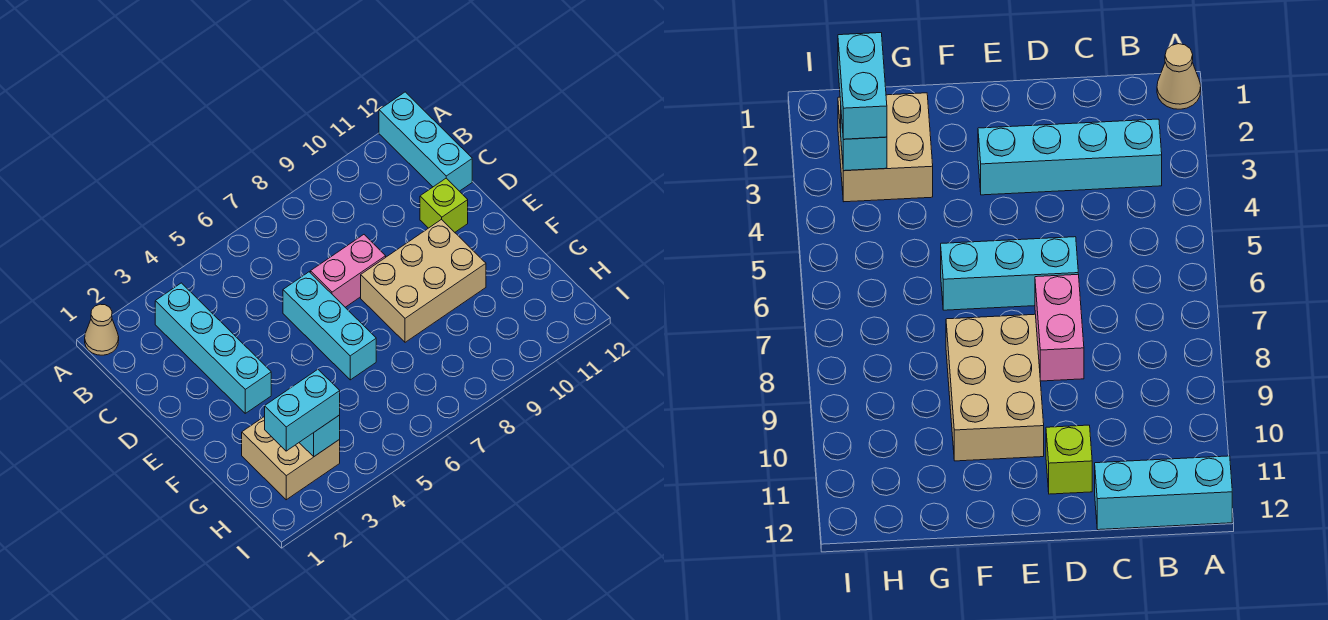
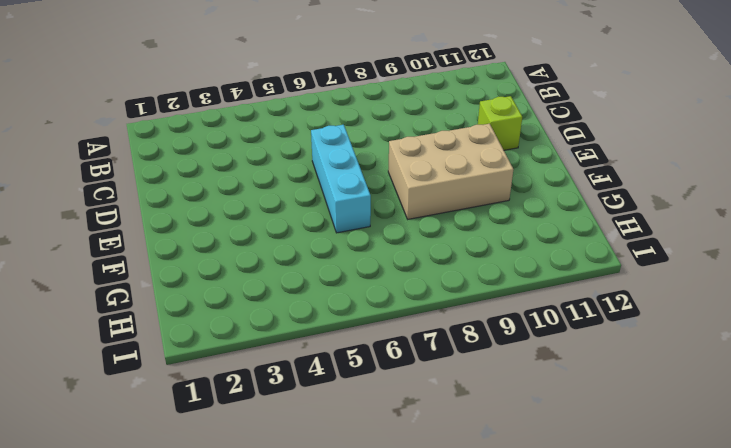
none -> tan 1x1 cone [85,304,119,355]
none -> cyan 1x3 brick [379,92,472,191]

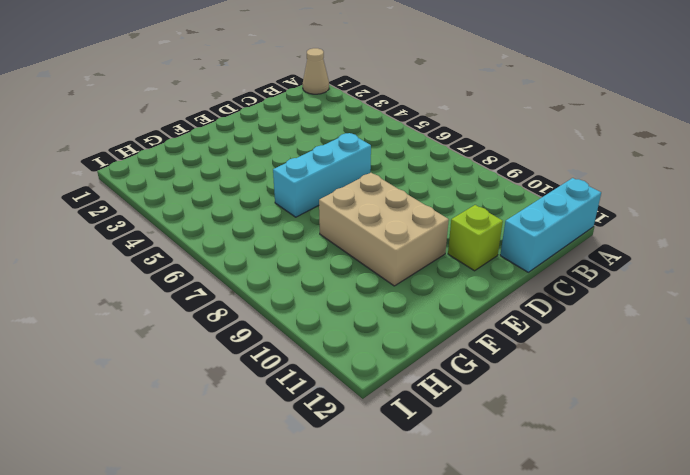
none -> cyan 1x4 brick [155,283,271,413]
none -> pink 1x2 brick [310,235,386,307]

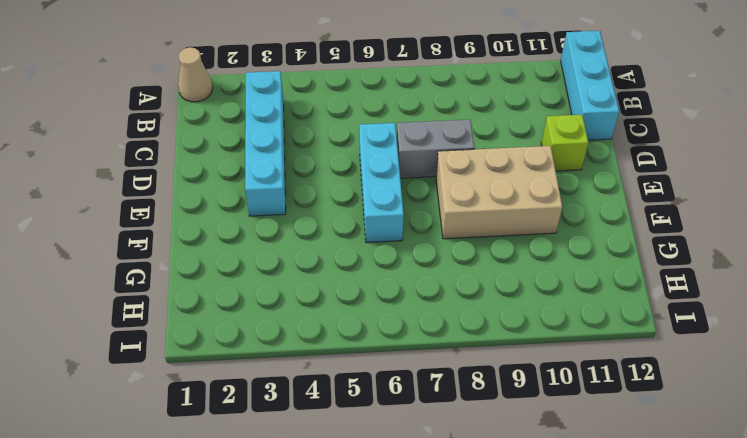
grey 1x2 brick [397,120,474,178] -> pink 1x2 brick [310,235,386,307]
none -> tan 2x2 brick [242,416,340,500]
none -> cyan 1x1 brick [299,415,340,456]

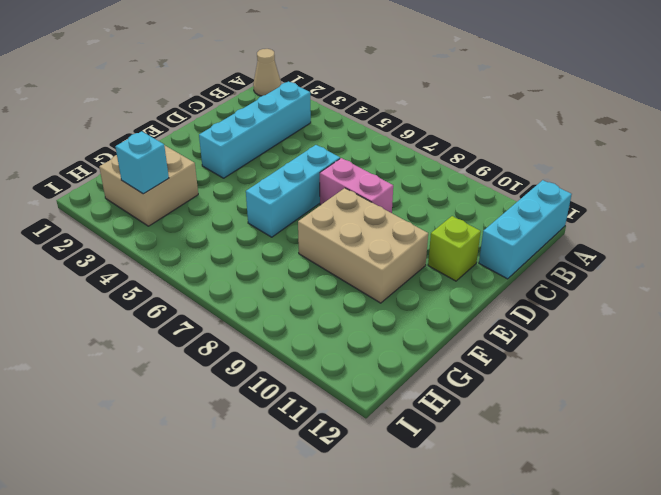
none -> cyan 1x2 brick [265,369,340,451]

